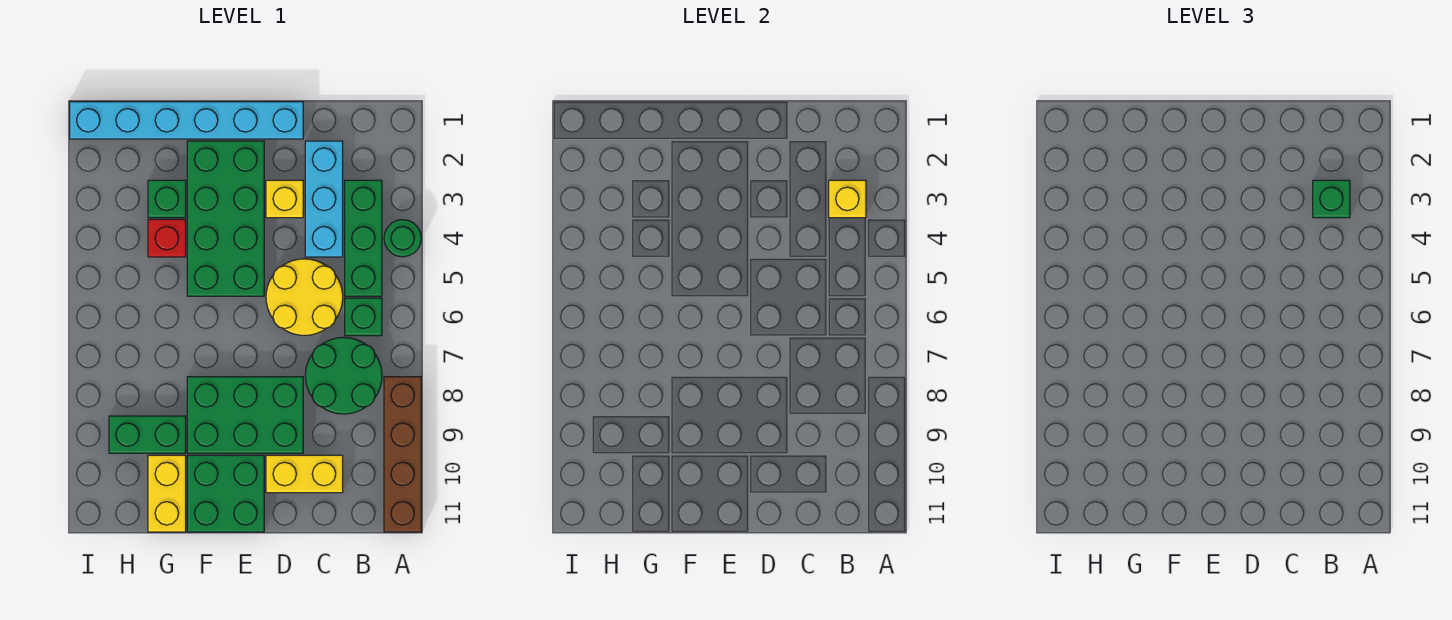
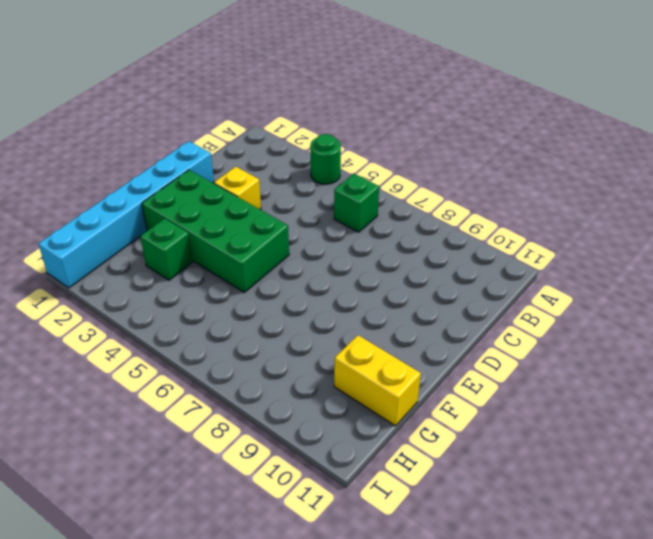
none -> brown 1x4 brick [384,377,421,532]
none -> green 1x3 brick [345,180,382,296]
none -> green 2x2 round brick [305,337,382,414]

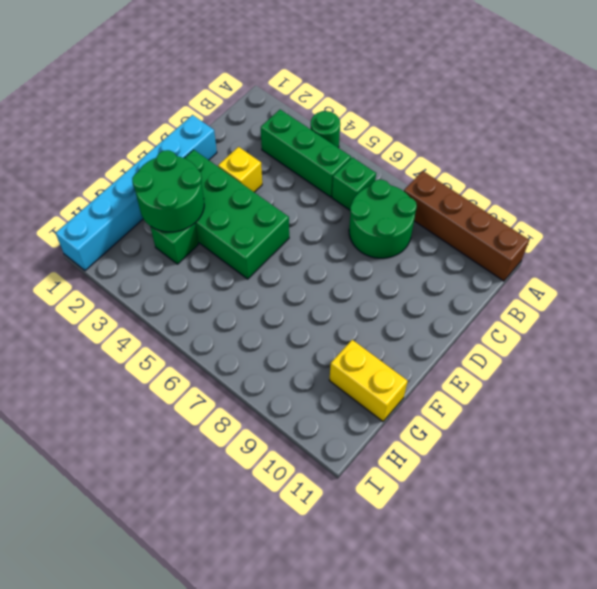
green 2x2 round brick [132,150,204,232] -> none
none -> cyan 1x3 brick [305,141,343,257]
none -> yellow 2x2 round brick [266,259,343,335]
none -> yellow 1x2 brick [266,455,343,493]

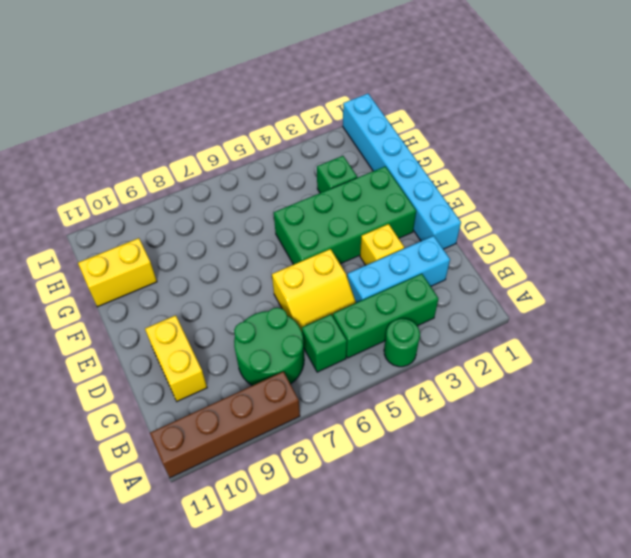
yellow 2x2 slope [272,249,356,331] -> yellow 2x2 round brick [266,259,343,335]
none -> green 2x3 brick [187,377,303,453]
none -> green 2x2 brick [187,455,264,532]
none -> red 1x1 brick [148,219,186,257]

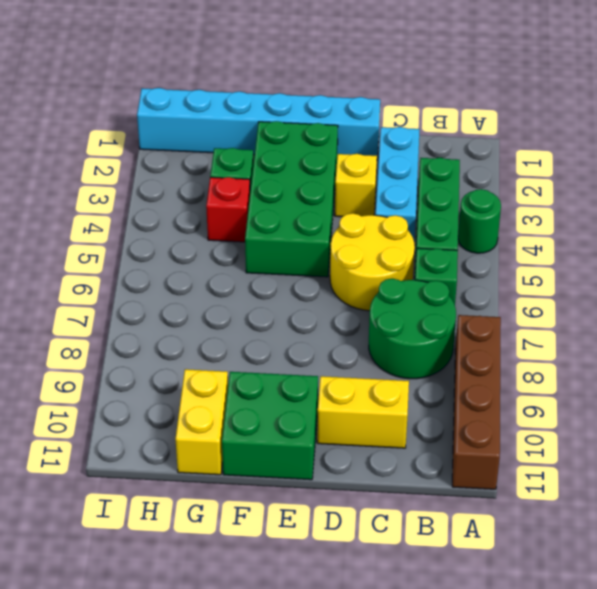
none -> green 2x3 brick [187,377,303,453]
none -> green 1x2 brick [109,416,186,453]
none -> yellow 1x1 brick [829,180,866,218]

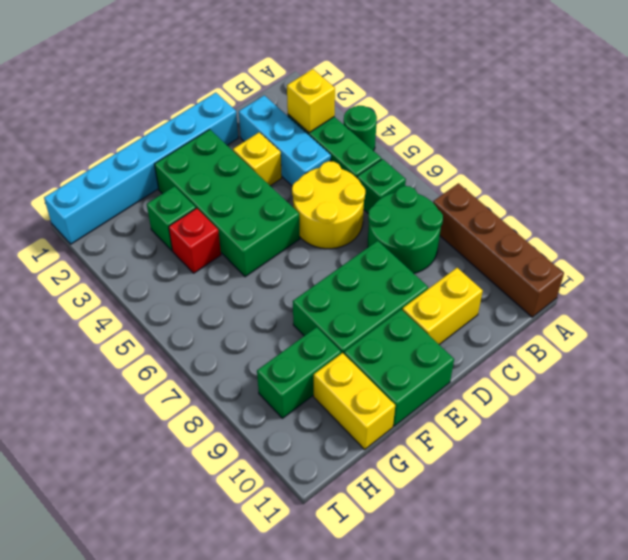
none -> green 1x1 brick [1313,180,1350,218]

